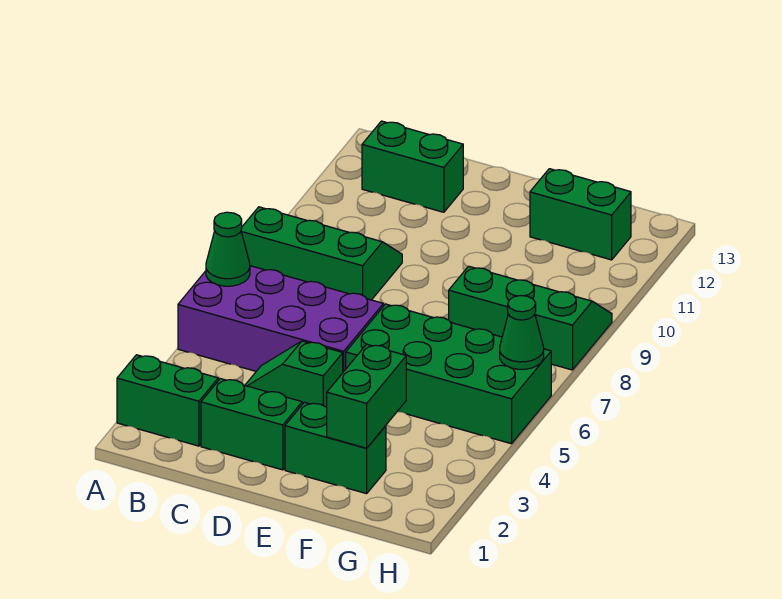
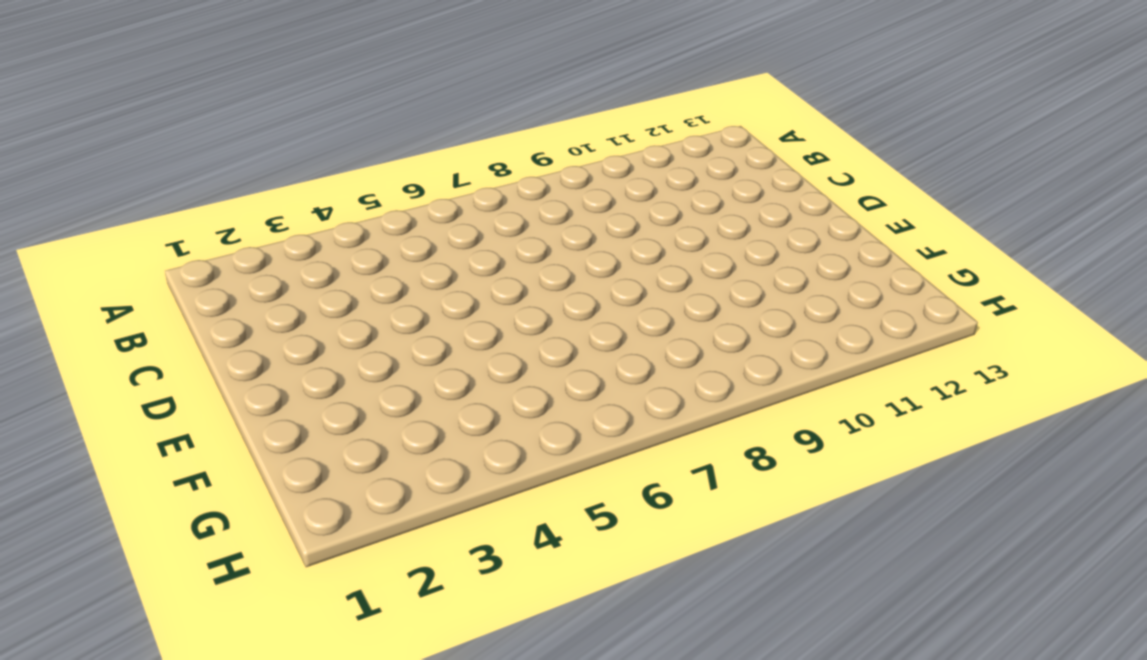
none -> green 1x2 brick [117,355,218,446]
none -> purple 2x4 brick [178,266,383,372]
none -> green 2x3 slope [241,207,402,300]

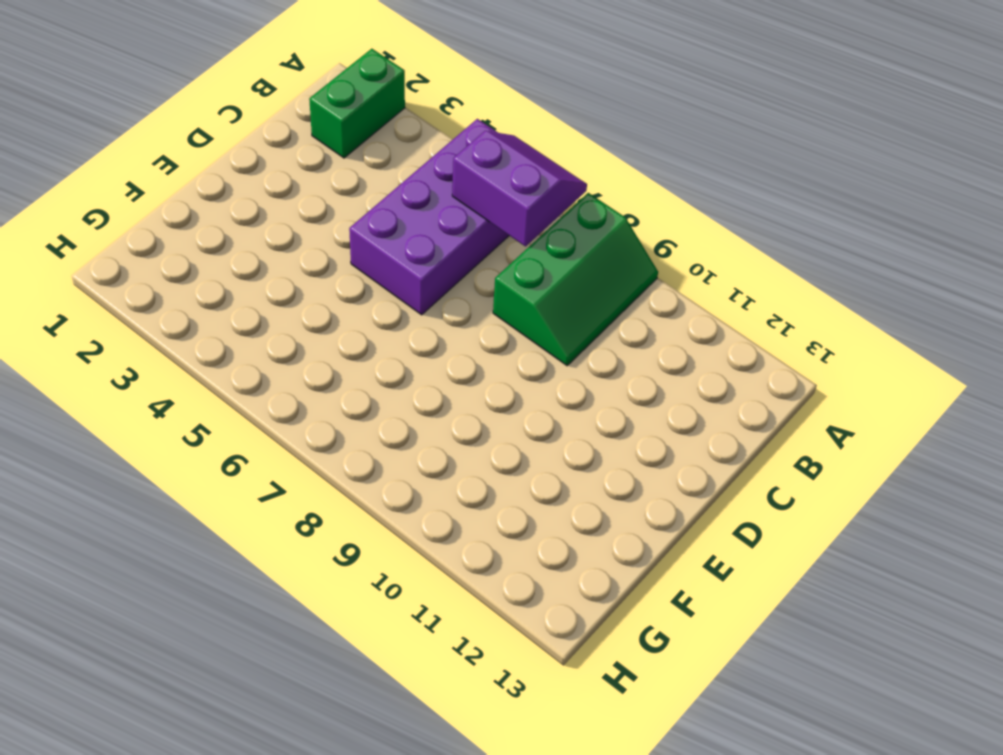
purple 2x2 slope [452,131,587,246] -> green 1x1 cone [206,212,250,286]
none -> green 1x2 brick [362,121,463,212]
none -> green 1x2 brick [201,379,302,470]
none -> green 1x2 slope [245,341,343,407]

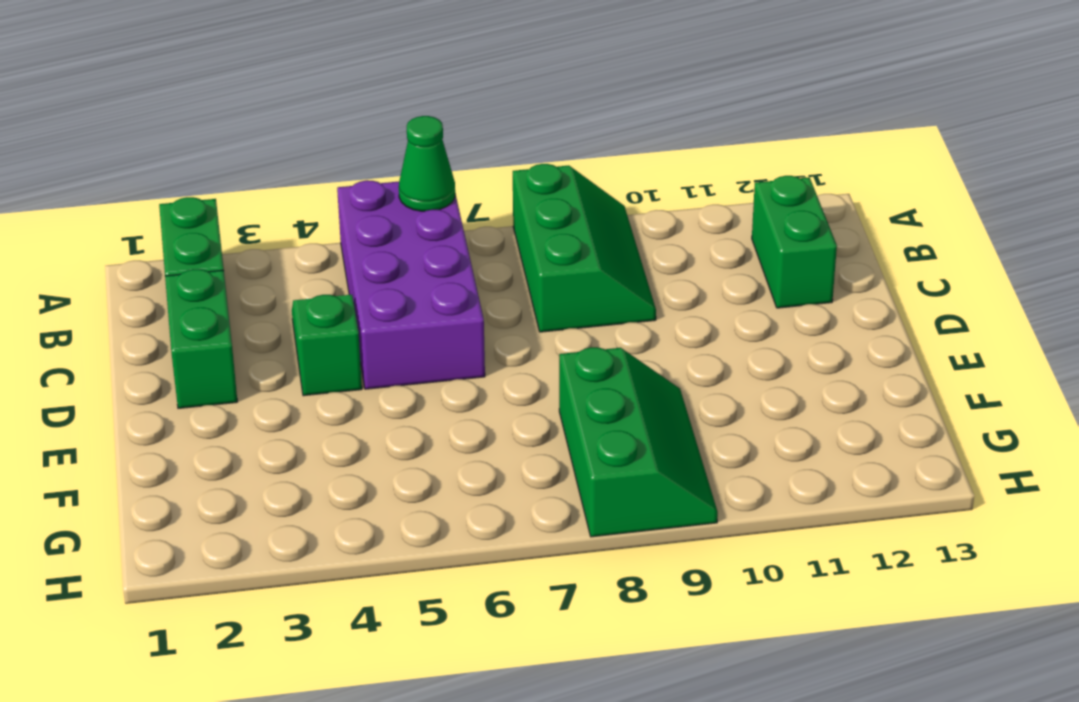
none -> green 1x2 brick [285,402,386,494]
none -> green 2x4 brick [346,304,551,444]
none -> green 1x2 brick [530,169,631,260]

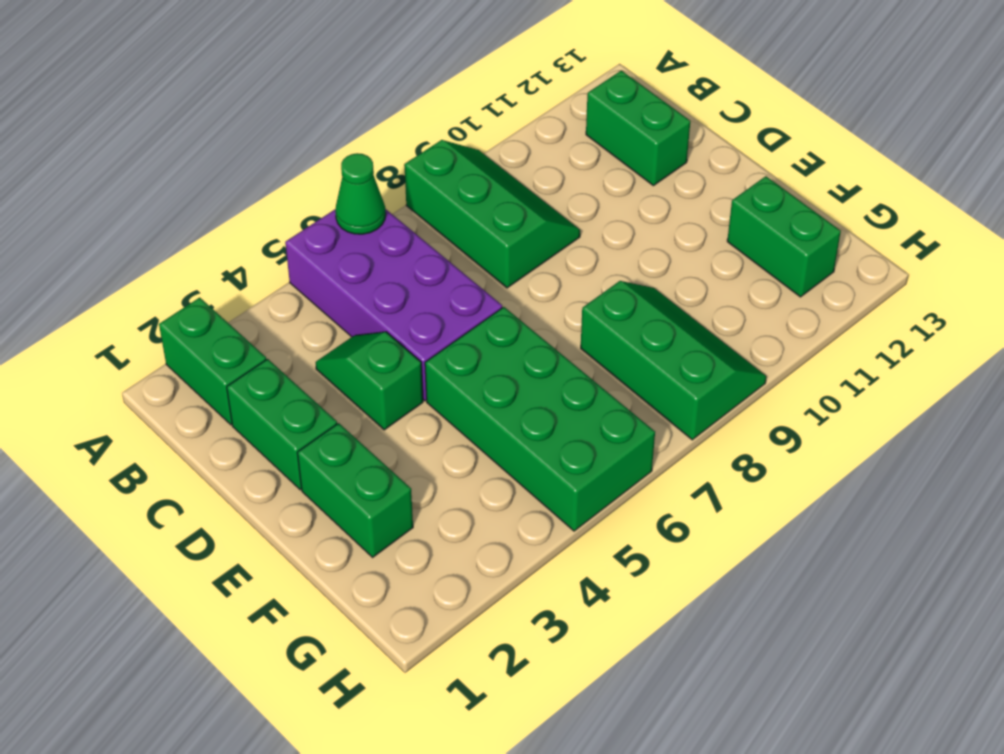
none -> green 1x2 brick [327,344,406,448]
none -> green 1x1 cone [500,296,544,369]

